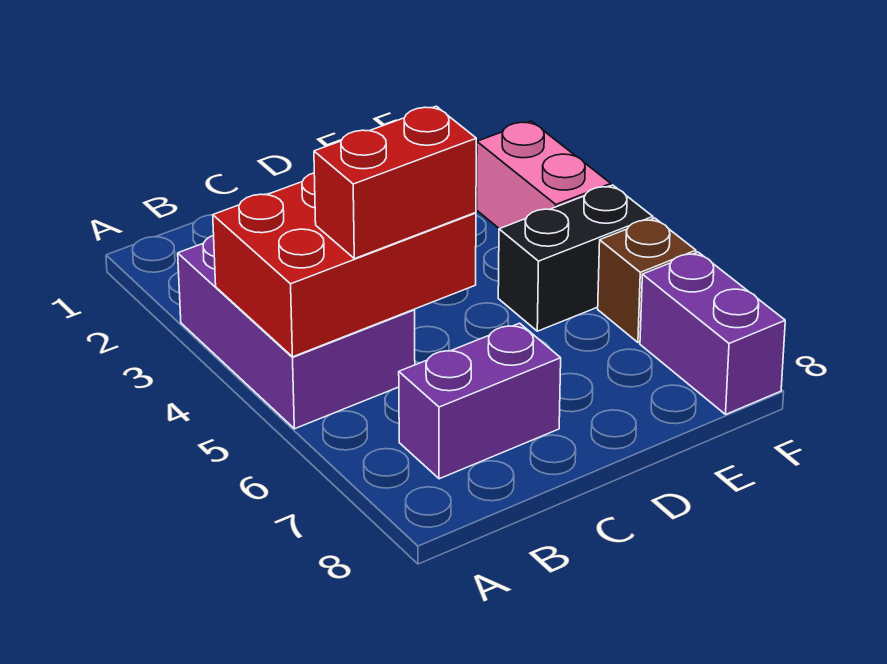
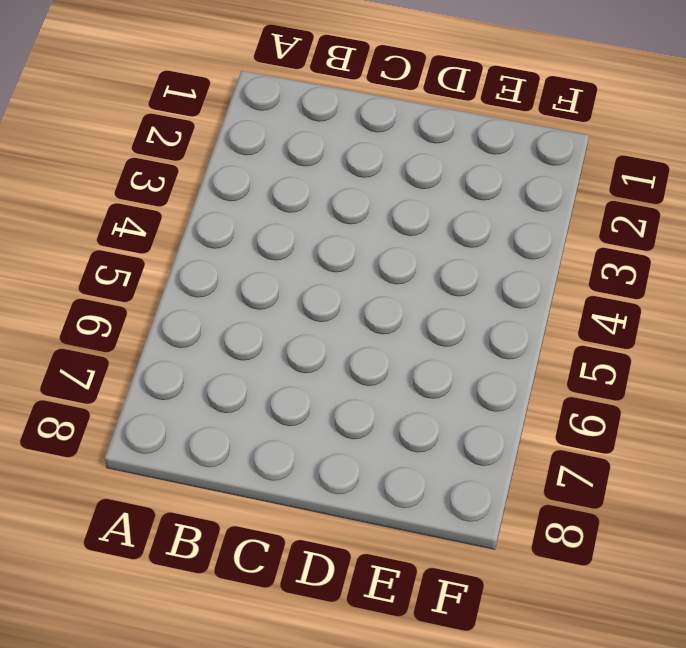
none -> purple 2x3 brick [178,235,415,429]
none -> purple 1x2 brick [399,323,561,479]

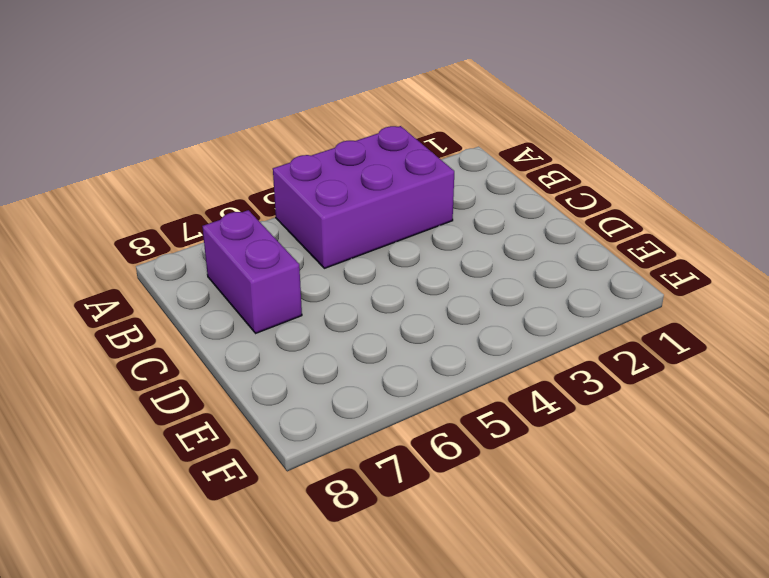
none -> black 1x2 brick [498,185,653,331]
none -> pink 1x2 brick [476,121,611,229]

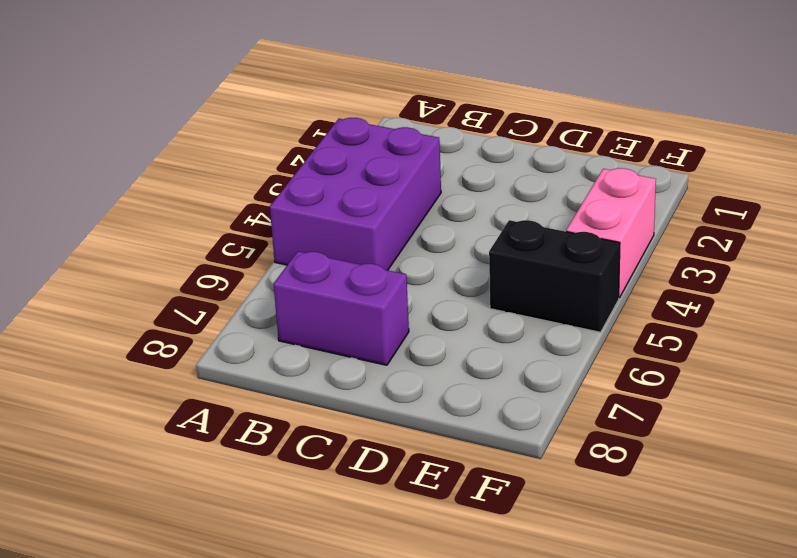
none -> brown 1x1 brick [598,218,696,343]
none -> purple 1x2 brick [640,252,785,414]

